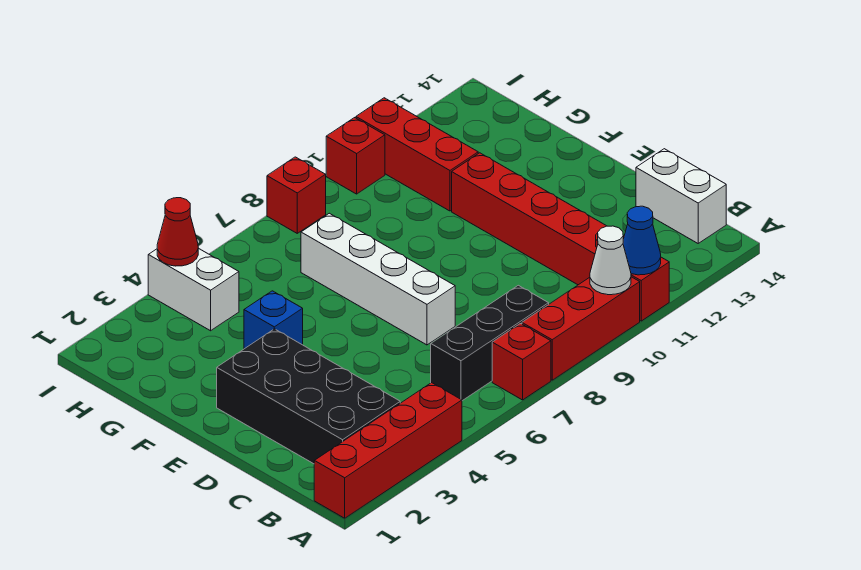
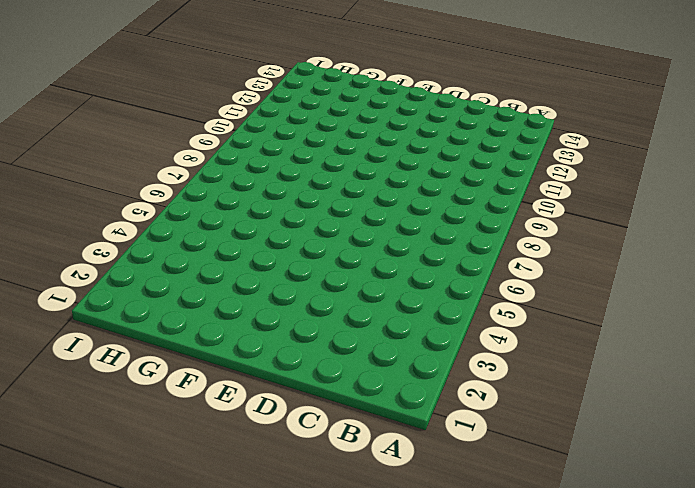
none -> red 1x4 brick [314,383,462,518]
none -> red 1x1 brick [492,324,551,400]
none -> red 1x3 brick [522,277,640,380]

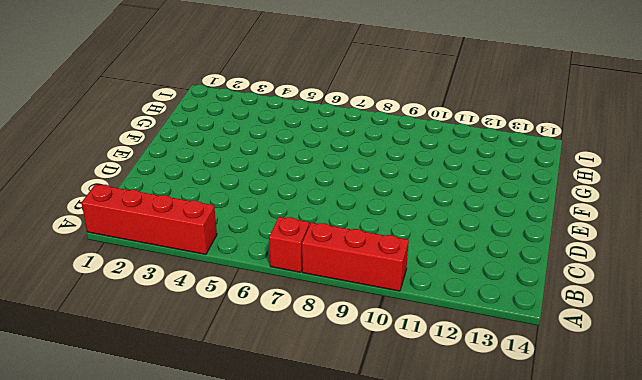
none -> red 1x6 brick [452,153,669,321]
none -> black 2x4 brick [217,329,400,464]
none -> black 1x3 brick [431,285,549,401]

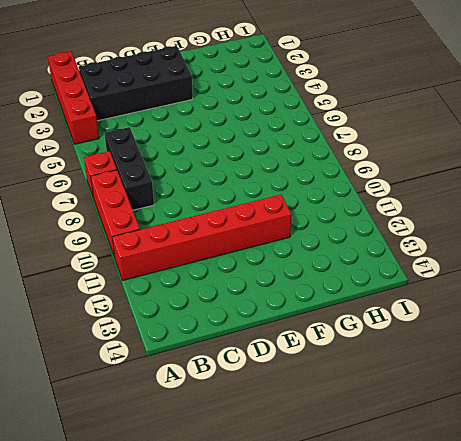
none -> white 1x2 brick [636,149,726,243]
none -> white 1x4 brick [301,213,455,345]
none -> blue 1x1 brick [244,291,303,349]

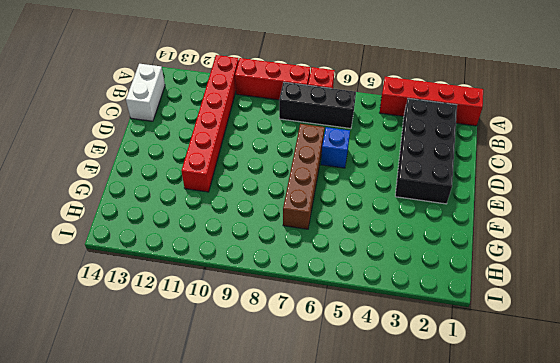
blue 1x1 brick [321,127,350,168] -> blue 1x1 brick moved to [244,291,303,349]
brown 1x4 brick [283,124,324,229] -> white 1x4 brick [301,213,455,345]
none -> red 1x3 brick [356,98,478,211]
none -> white 1x2 brick [148,248,239,331]
none -> red 1x1 brick [267,157,326,233]

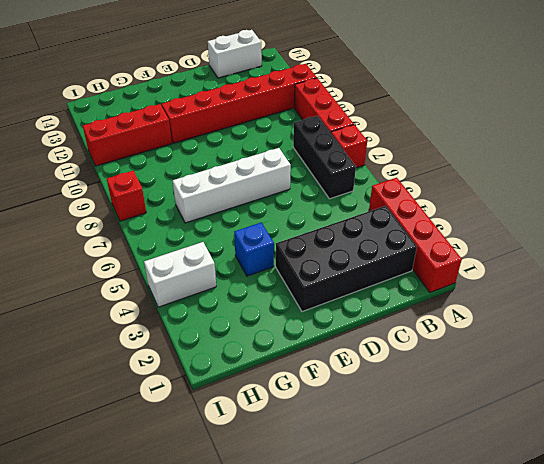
none -> red 1x1 brick [326,118,385,194]
none -> white 1x1 cone [590,226,631,295]
none -> blue 1x1 cone [623,206,661,275]

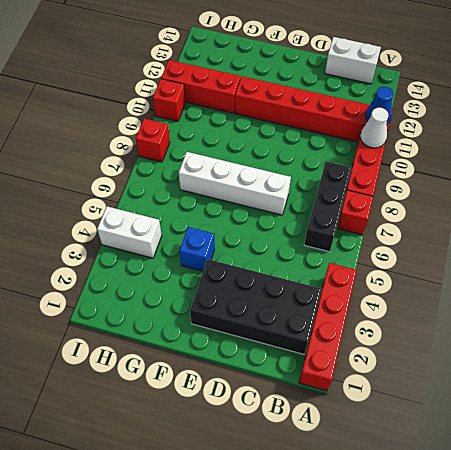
none -> red 1x1 cone [157,198,198,266]

